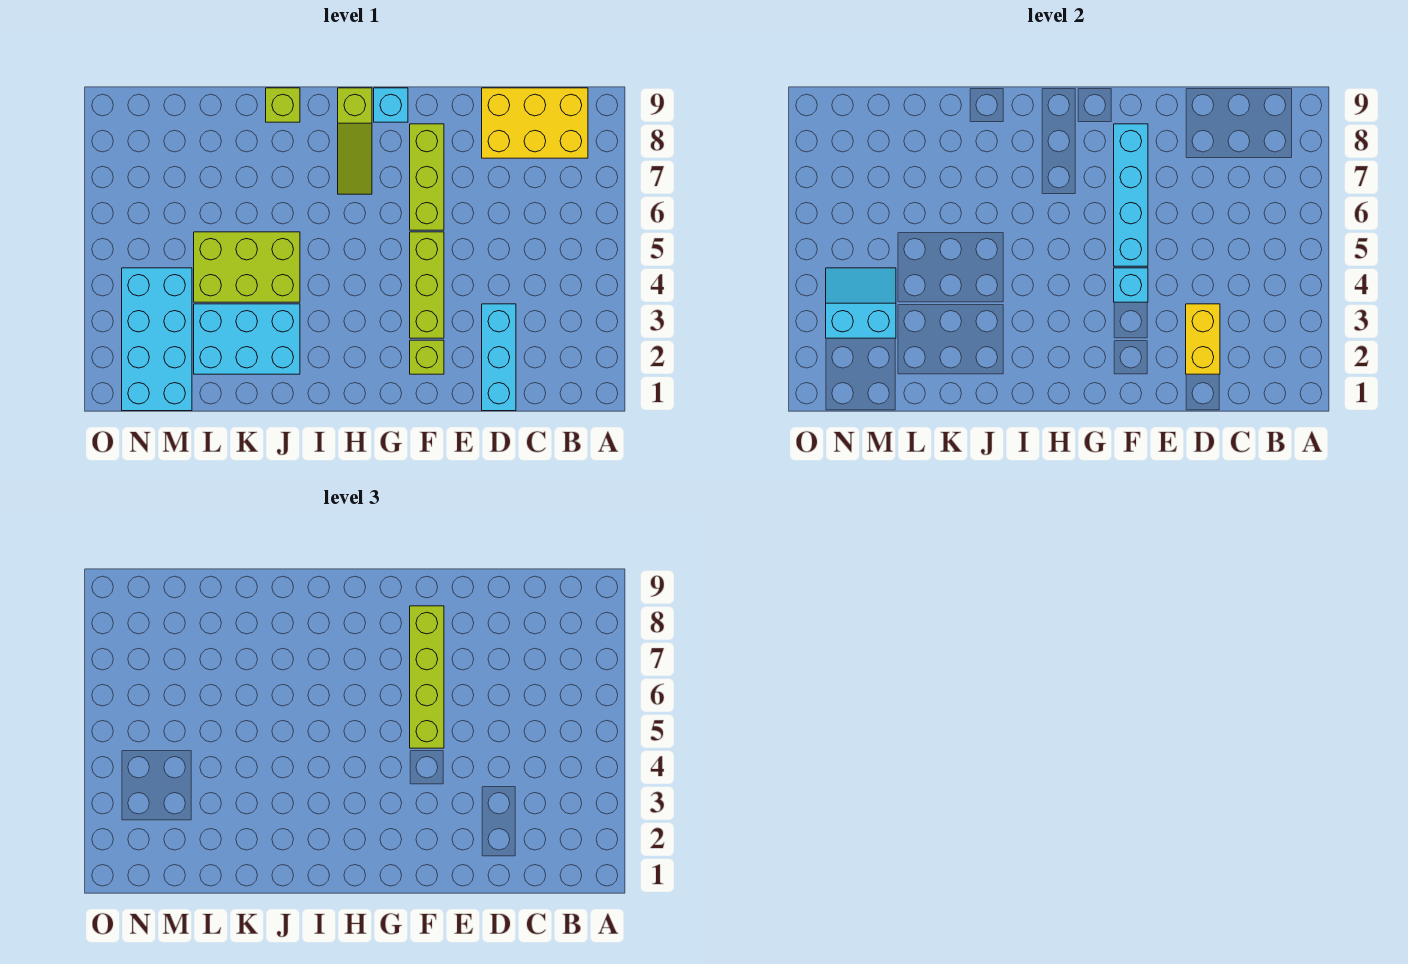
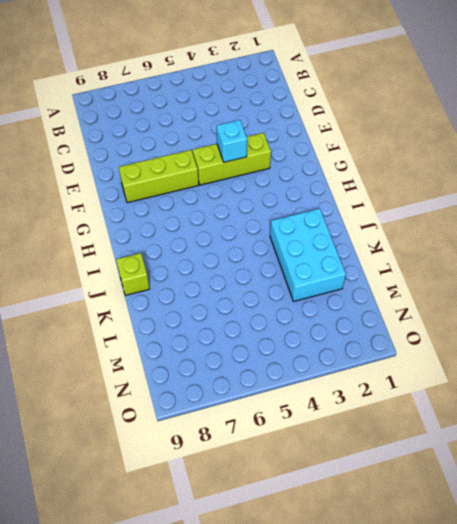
none -> yellow 2x3 brick [482,88,588,158]
none -> cyan 1x3 brick [482,304,516,411]
none -> lime 1x1 brick [410,340,444,374]

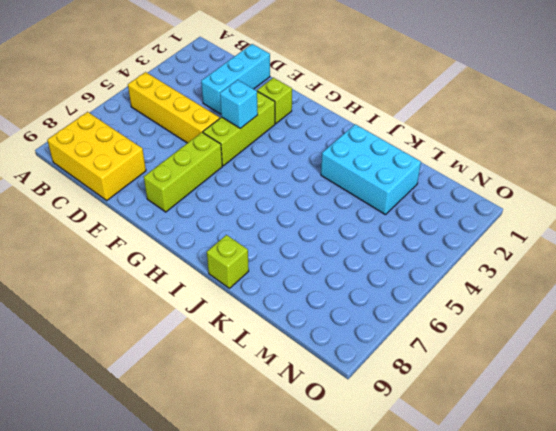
yellow 1x4 brick [128,72,220,143] -> none
none -> cyan 1x1 brick [374,88,408,122]
none -> lime 1x3 slope [338,88,372,194]
none -> lime 2x3 brick [194,232,300,302]

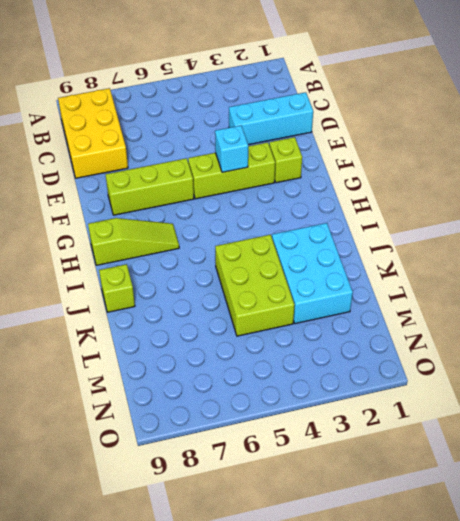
none -> cyan 1x1 brick [374,88,408,122]
none -> cyan 2x4 brick [122,268,192,411]
none -> yellow 1x2 brick [1186,304,1220,374]

